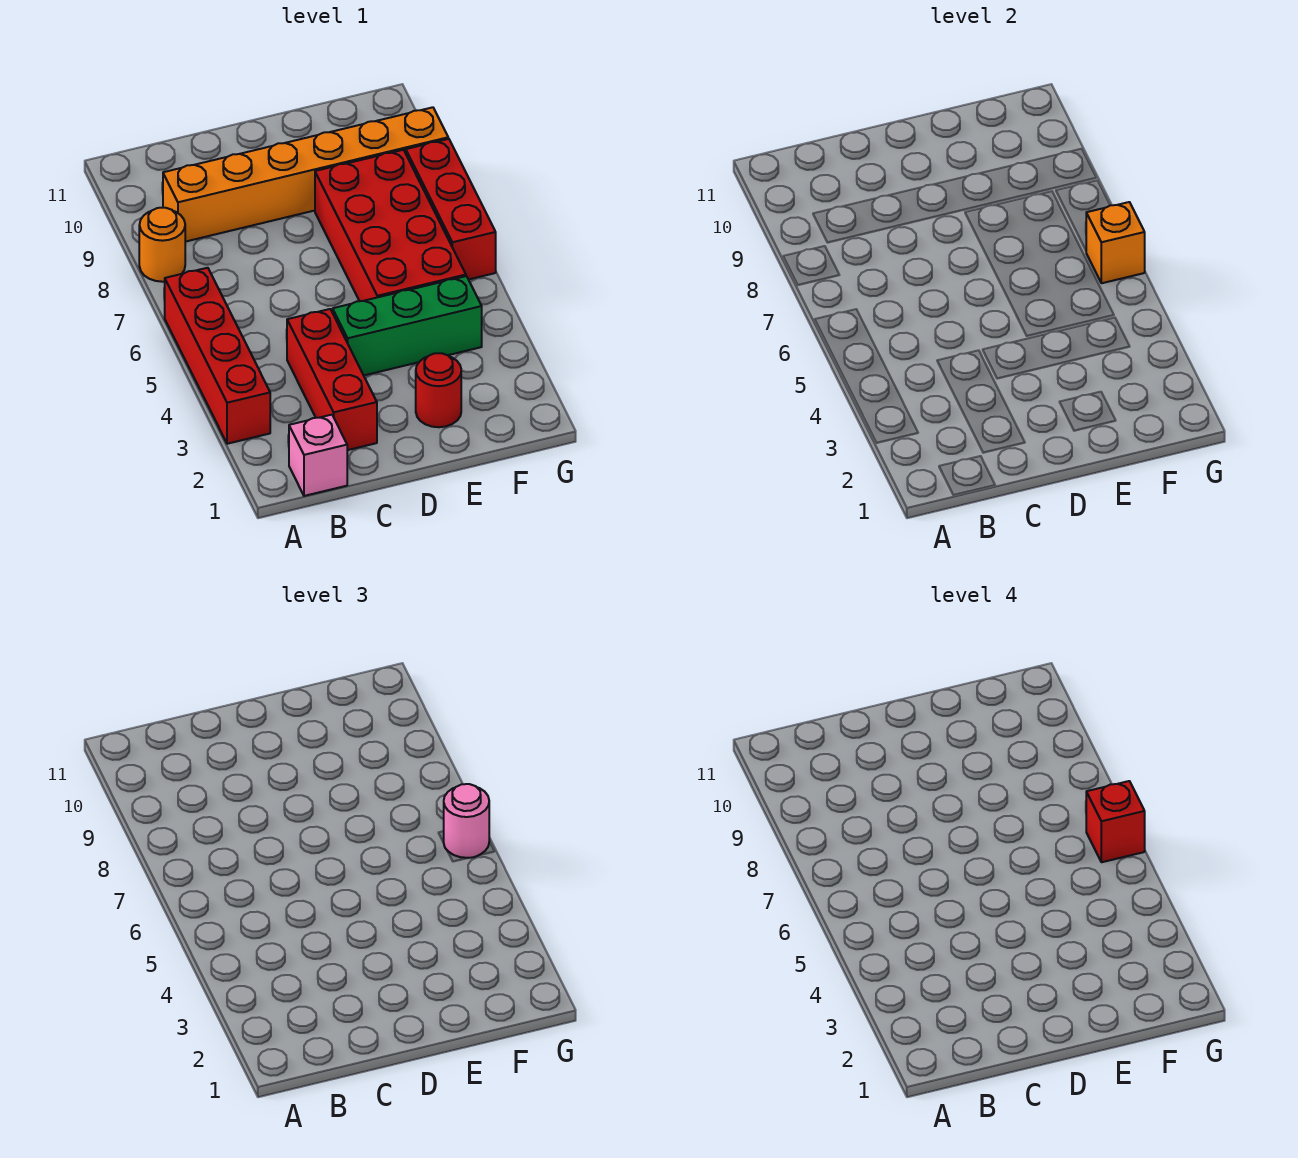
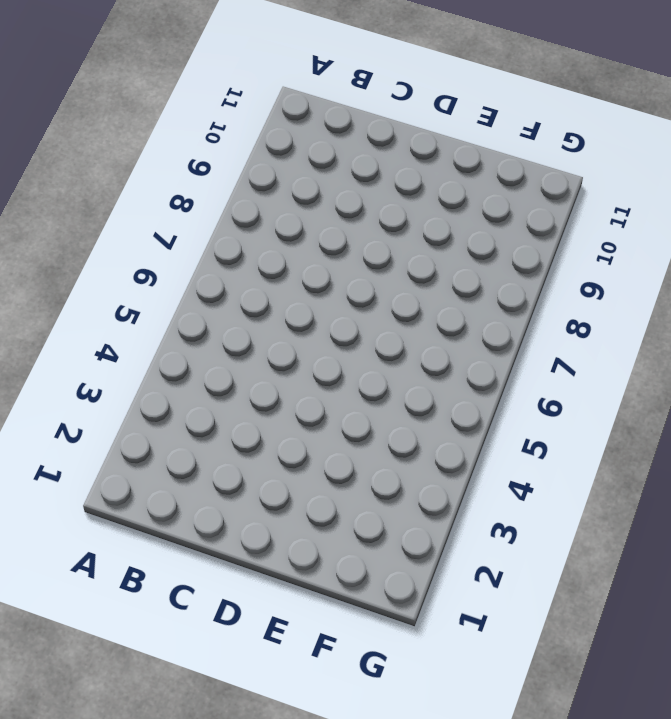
none -> red 1x4 brick [165,268,270,444]
none -> orange 1x1 round brick [139,208,185,282]
none -> pink 1x1 brick [289,415,347,496]

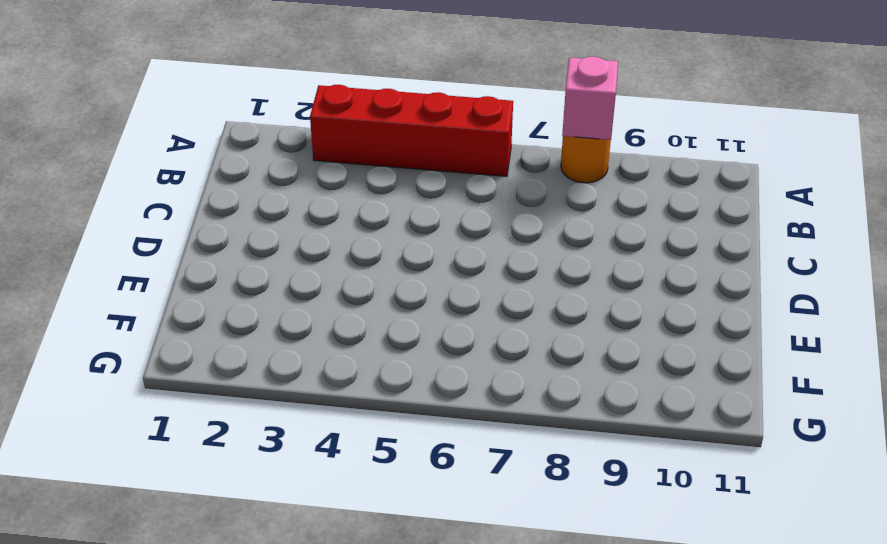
pink 1x1 brick [562,57,618,140] -> pink 1x1 brick moved to [289,415,347,496]
none -> orange 1x6 brick [163,107,448,242]
none -> red 1x3 brick [287,309,377,450]
none -> green 1x3 brick [333,276,482,375]

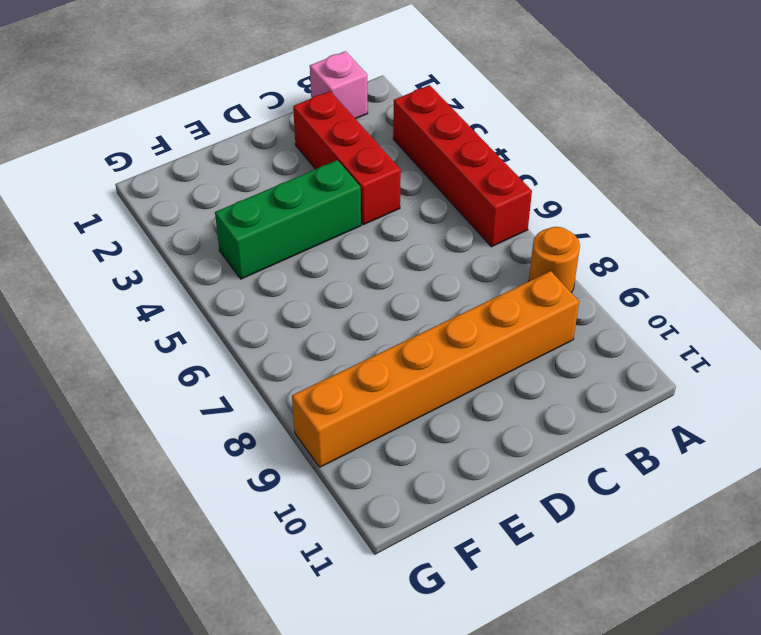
none -> red 1x1 round brick [416,353,461,427]
none -> red 2x4 brick [315,150,466,301]
none -> red 1x3 brick [406,139,496,279]

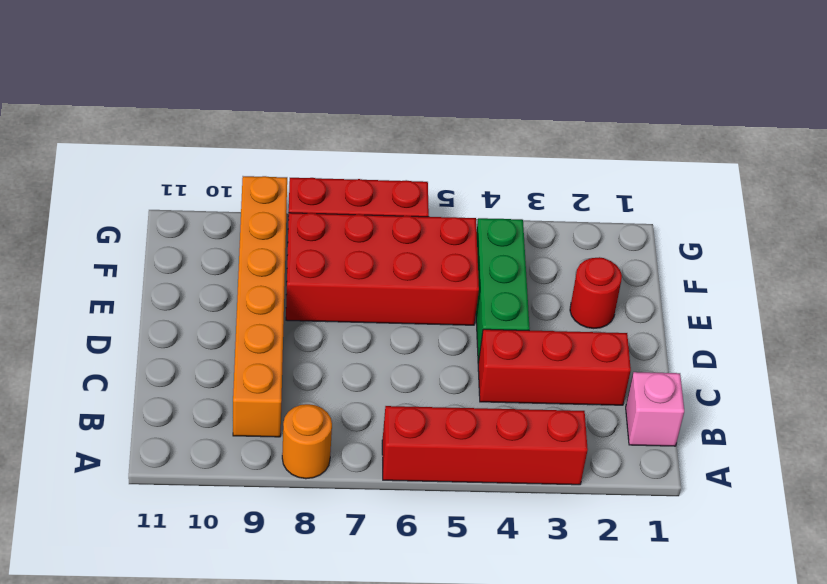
none -> orange 1x1 brick [1086,202,1145,283]
none -> pink 1x1 round brick [443,784,489,858]
none -> red 1x1 brick [1086,781,1145,862]

